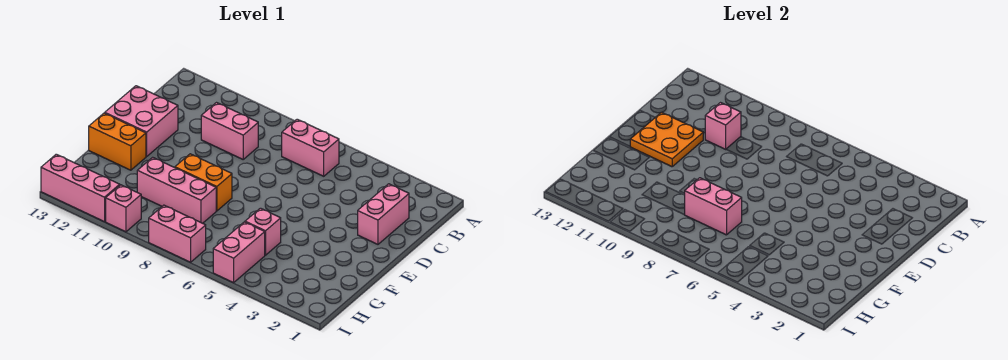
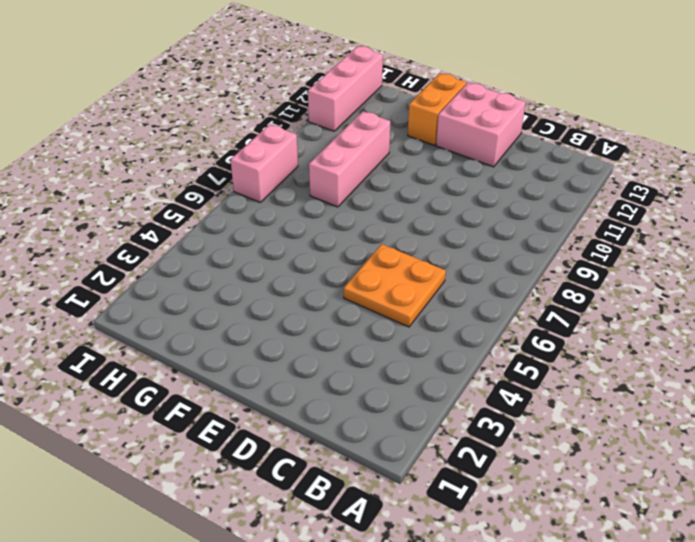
orange 2x2 plate [344,244,446,327] -> orange 2x2 plate moved to [630,112,703,167]
none -> pink 1x2 brick [282,119,339,176]
none -> pink 1x2 brick [358,184,409,244]
none -> pink 1x2 brick [201,103,258,159]

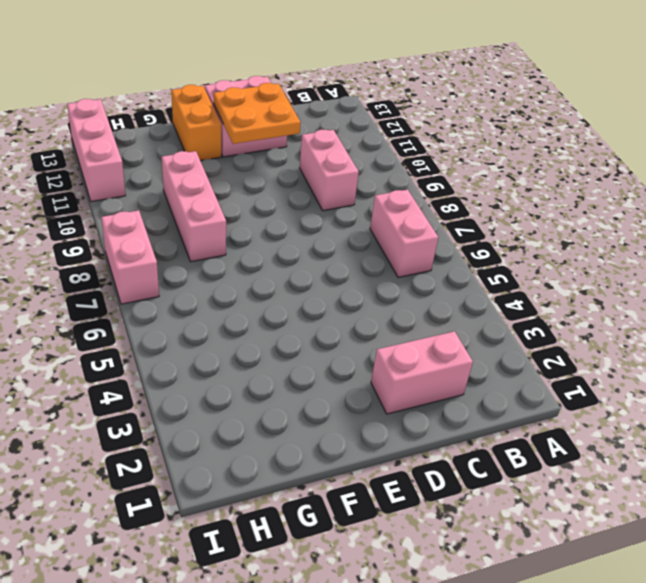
none -> orange 1x2 brick [175,154,232,211]
none -> pink 1x1 brick [245,208,281,255]
none -> pink 1x2 brick [213,222,265,283]

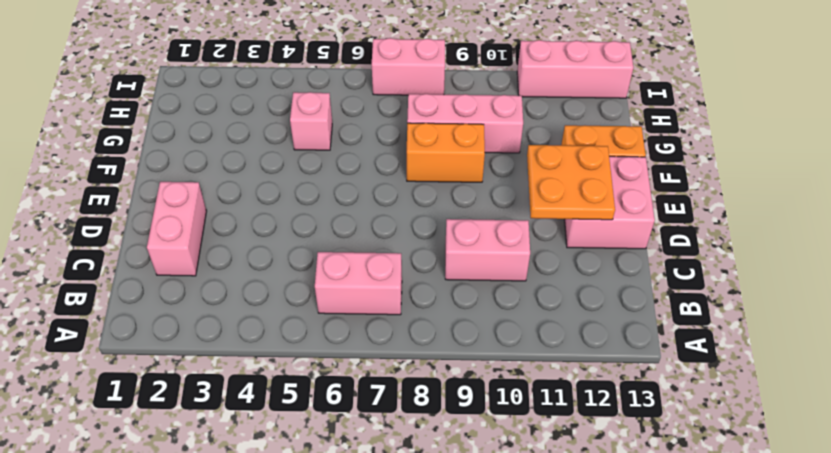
none -> pink 1x2 brick [213,222,265,283]
none -> pink 1x1 brick [106,185,141,232]
none -> pink 1x1 brick [705,103,741,149]

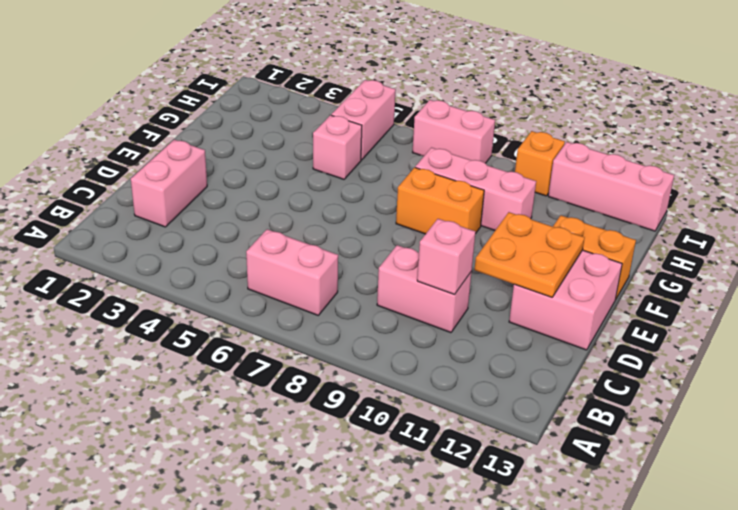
orange 1x1 brick [515,131,565,196] -> pink 1x1 brick [106,185,141,232]
none -> pink 1x2 brick [684,178,742,235]

